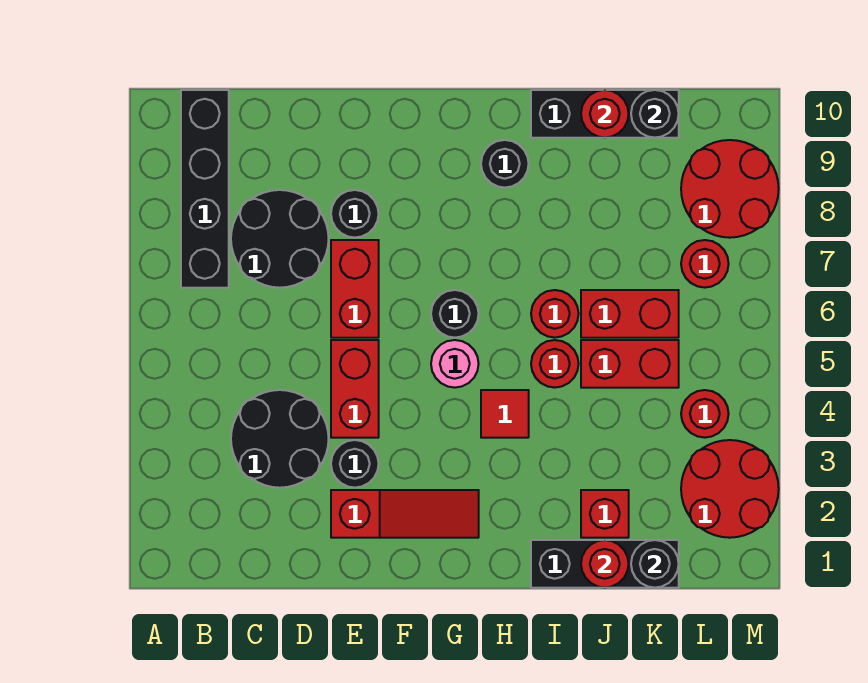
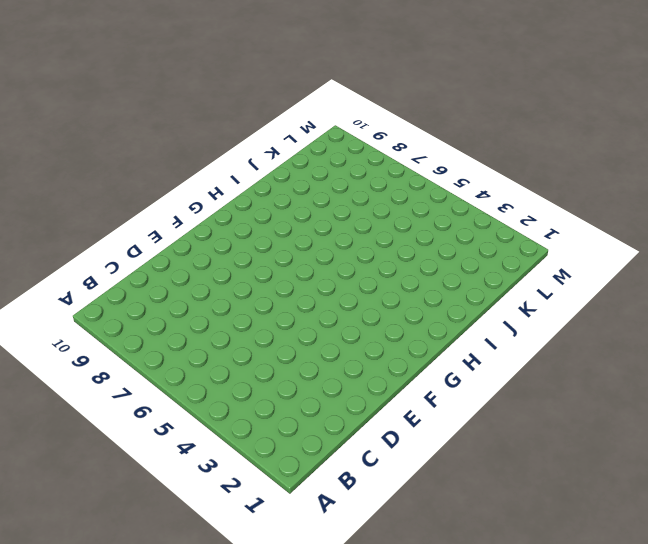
none -> black 1x4 brick [181,90,229,288]
none -> black 2x2 round brick [231,390,329,488]
none -> black 2x2 round brick [231,190,329,288]

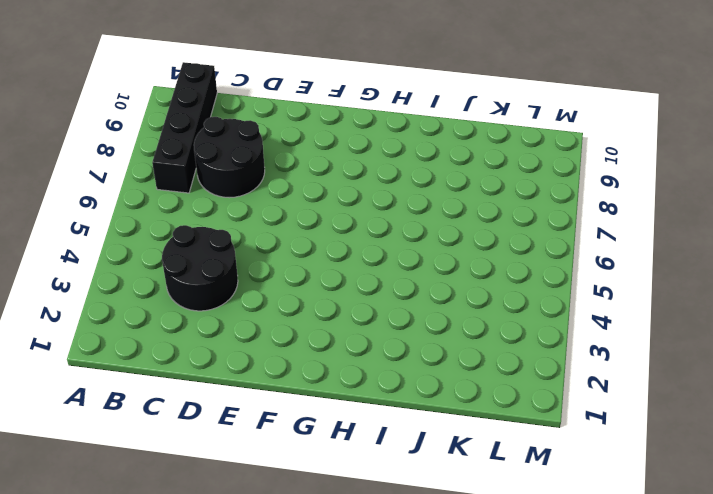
none -> red 1x3 slope [331,490,479,538]
none -> black 1x1 round brick [331,440,379,488]
none -> red 1x2 brick [331,340,379,438]

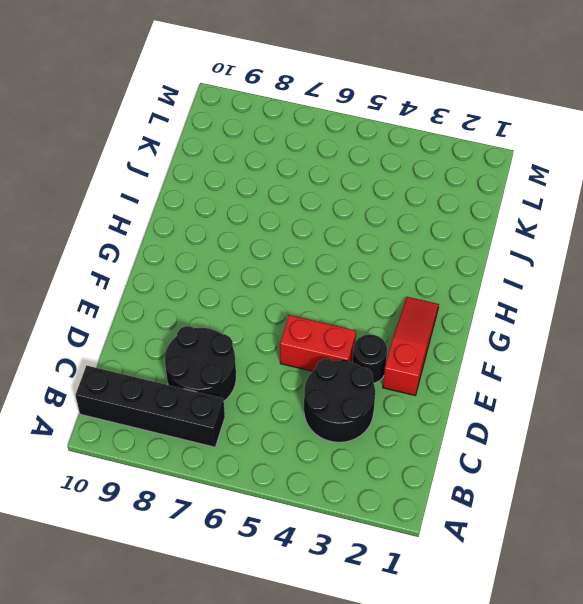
none -> red 1x2 brick [331,240,379,338]
none -> black 1x1 round brick [331,190,379,238]
none -> pink 1x1 round brick [431,340,479,388]

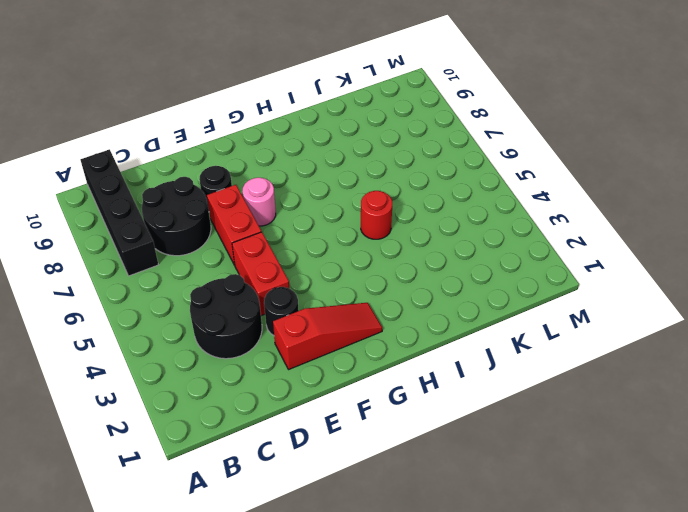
pink 1x1 round brick [242,178,276,226] -> pink 1x1 round brick moved to [431,340,479,388]
none -> black 1x1 round brick [431,290,479,338]
none -> red 1x1 tile [481,390,529,438]
none -> black 1x1 round brick [481,140,529,188]

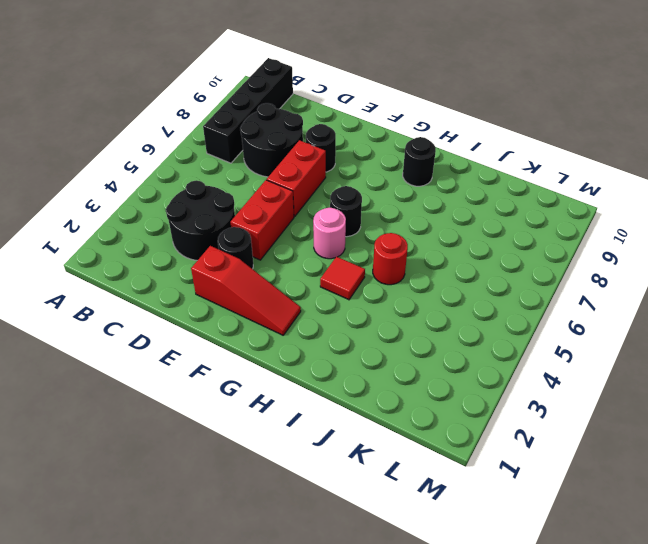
none -> black 1x3 brick [531,540,679,588]
none -> red 1x1 round brick [531,290,579,338]
none -> black 1x3 brick [531,90,679,138]

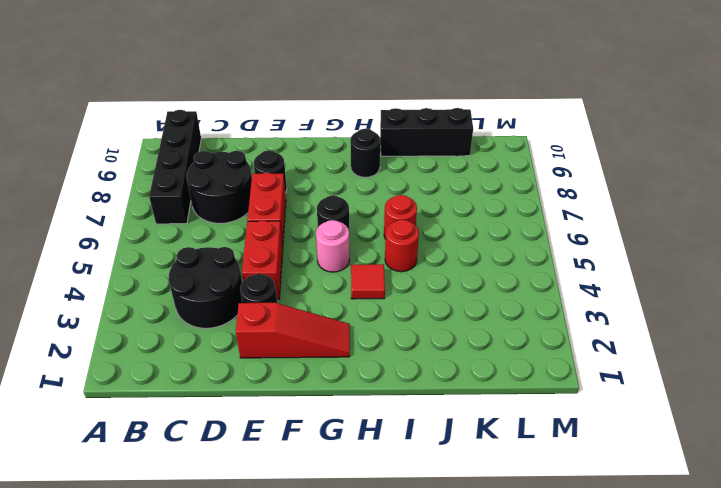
none -> black 1x3 brick [531,540,679,588]
none -> red 1x1 brick [581,490,629,538]
none -> red 1x2 brick [581,340,679,388]

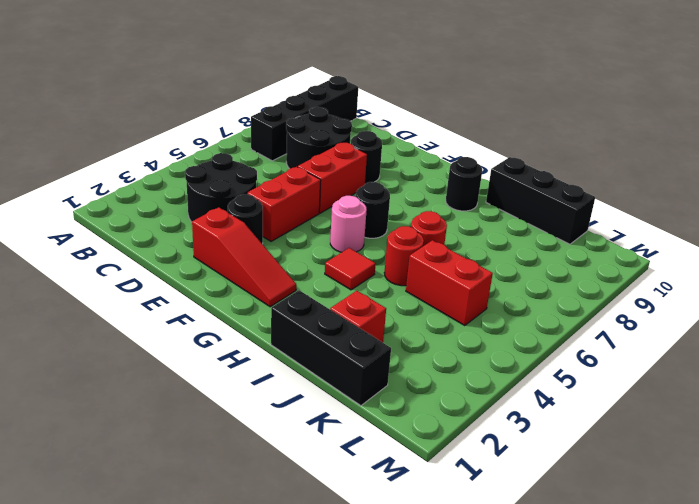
none -> red 1x2 brick [581,290,679,338]
none -> red 2x2 round brick [681,440,779,538]
none -> red 1x1 round brick [681,390,729,438]

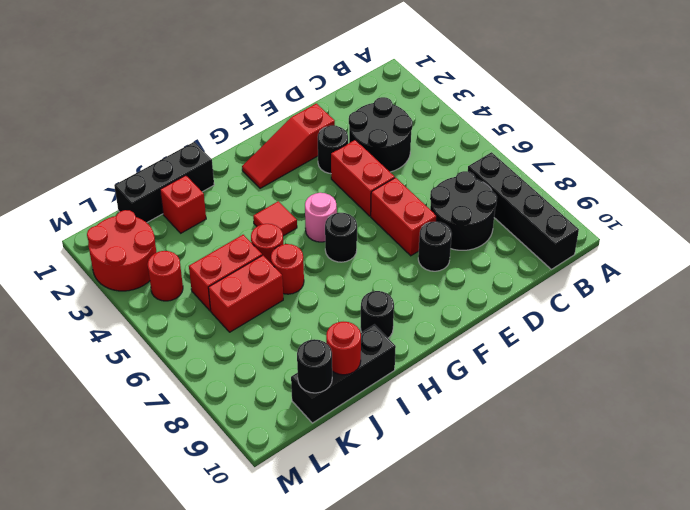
none -> red 1x1 round brick [681,240,729,288]
none -> red 2x2 round brick [681,140,779,238]
none -> red 1x1 round brick [581,540,629,588]

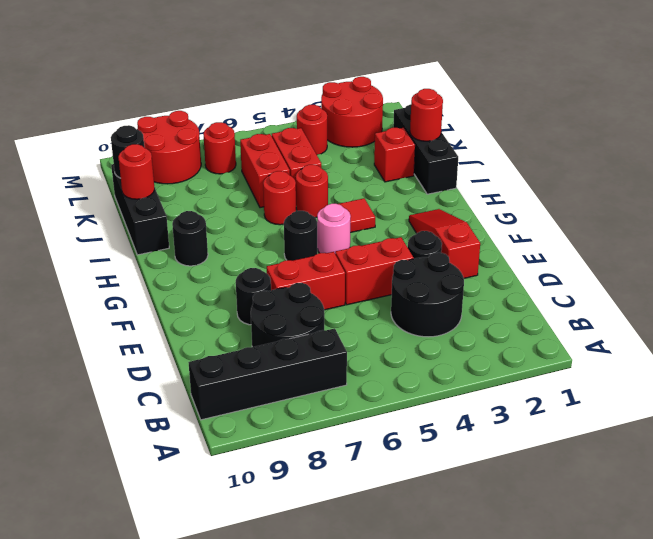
none -> black 1x1 round brick [631,540,679,588]

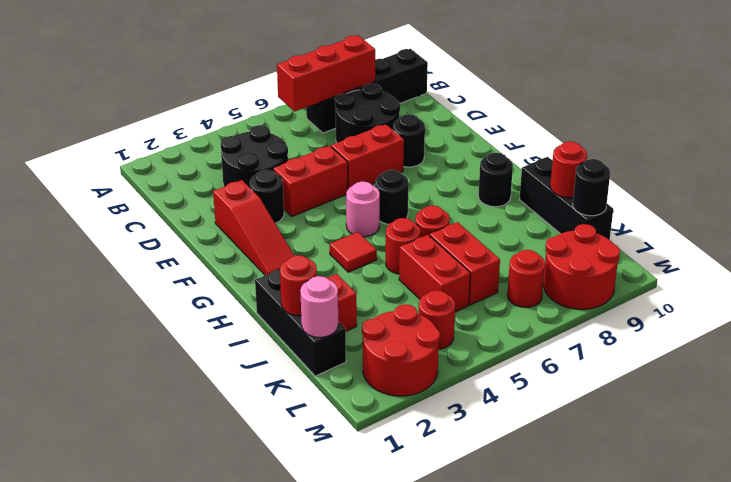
red 1x3 brick [277,35,375,112] -> none
pink 1x1 round brick [300,276,338,337] -> black 1x1 round brick [631,540,679,588]

